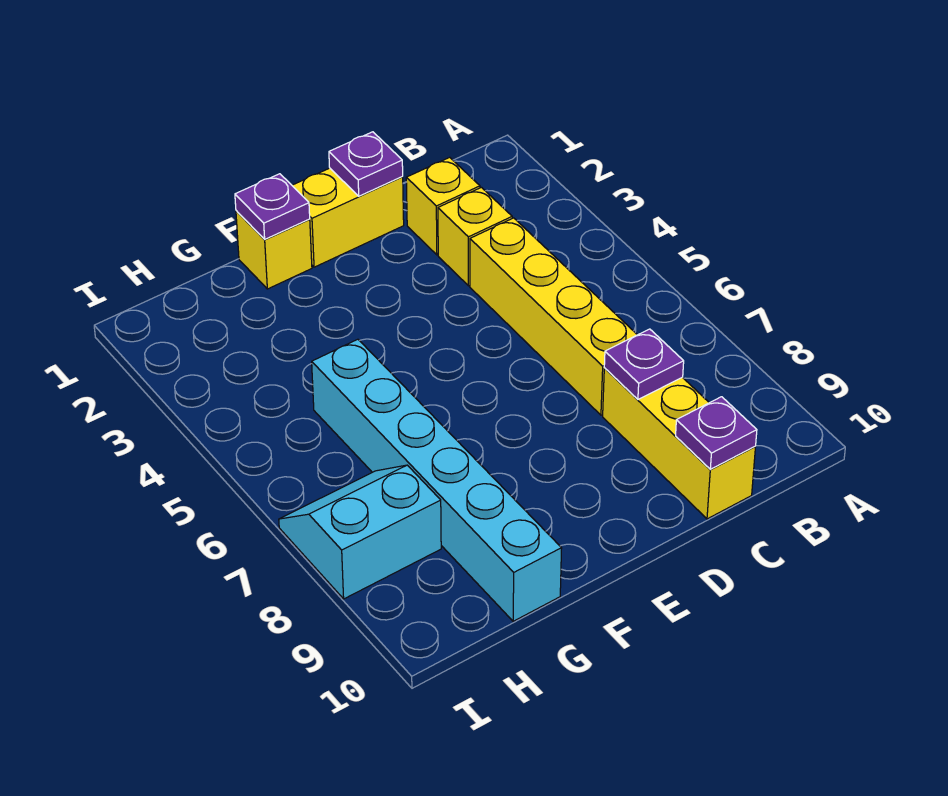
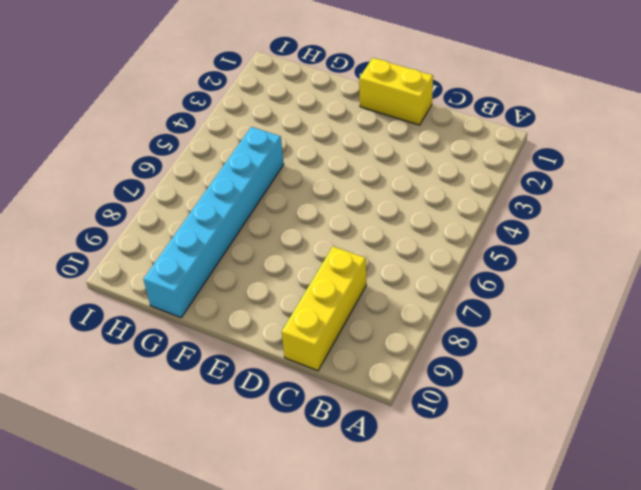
none -> yellow 1x1 brick [406,157,480,255]
none -> yellow 1x1 brick [438,187,512,286]
none -> yellow 1x4 brick [470,218,637,415]

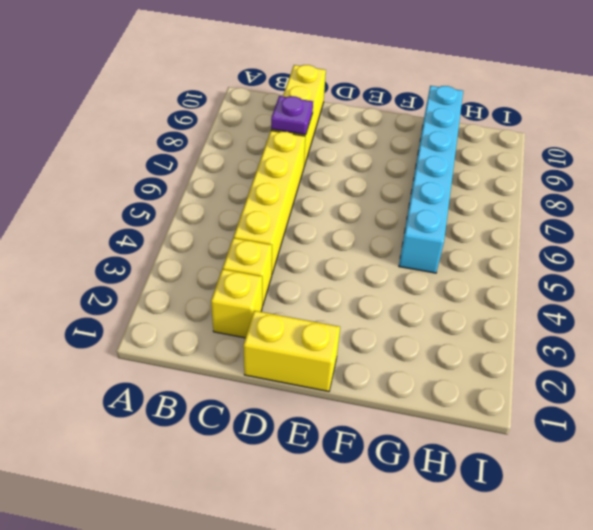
none -> yellow 1x1 brick [236,211,312,289]
none -> cyan 2x2 slope [279,465,441,599]
none -> purple 1x1 plate [676,397,757,469]

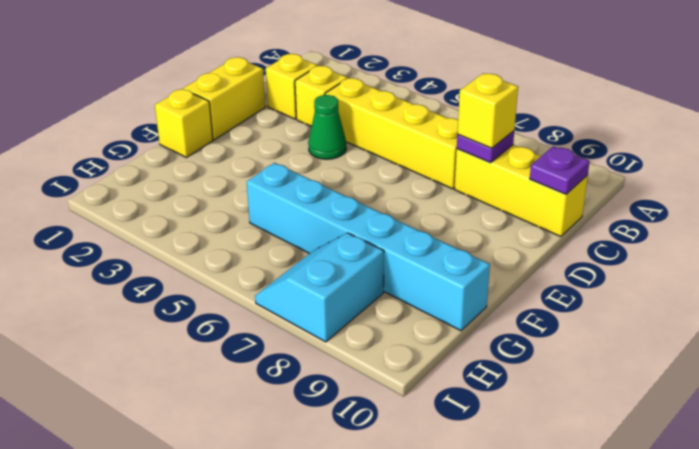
yellow 1x1 brick [457,73,518,148] -> none
green 1x1 cone [308,95,346,159] -> none
none -> purple 1x1 plate [329,132,403,196]
none -> purple 1x1 plate [235,174,310,239]

